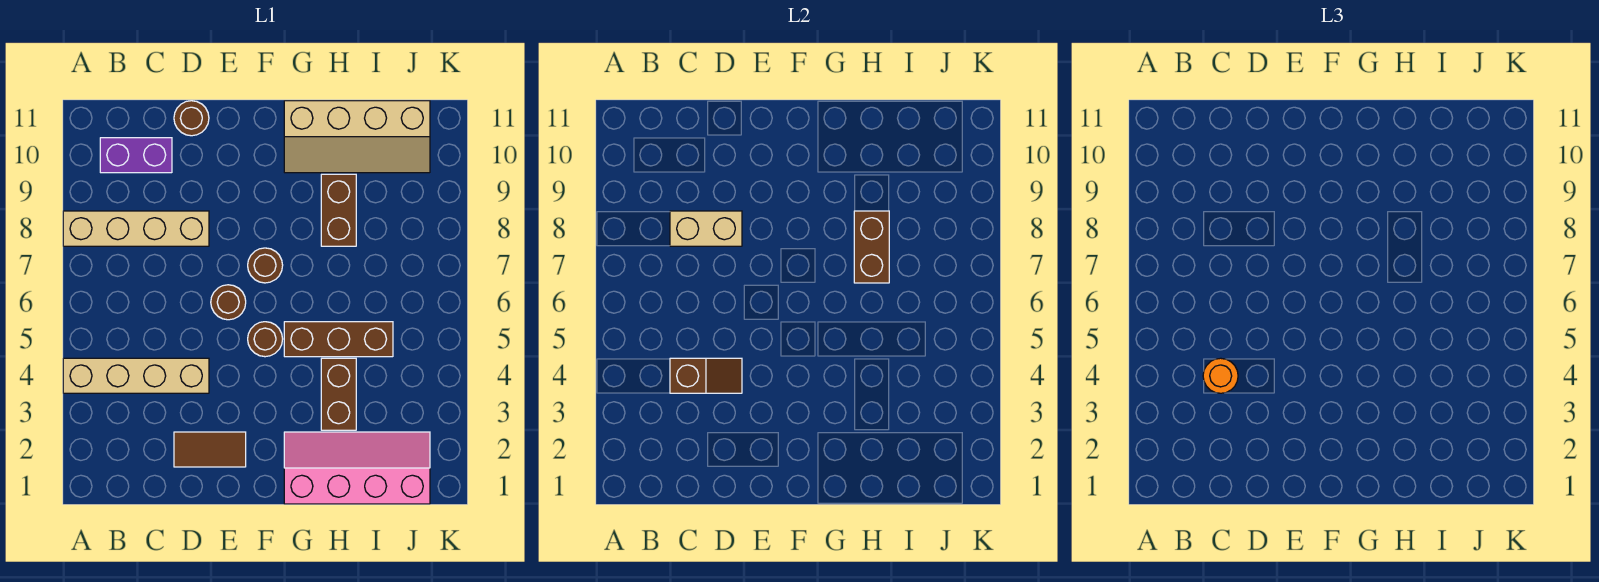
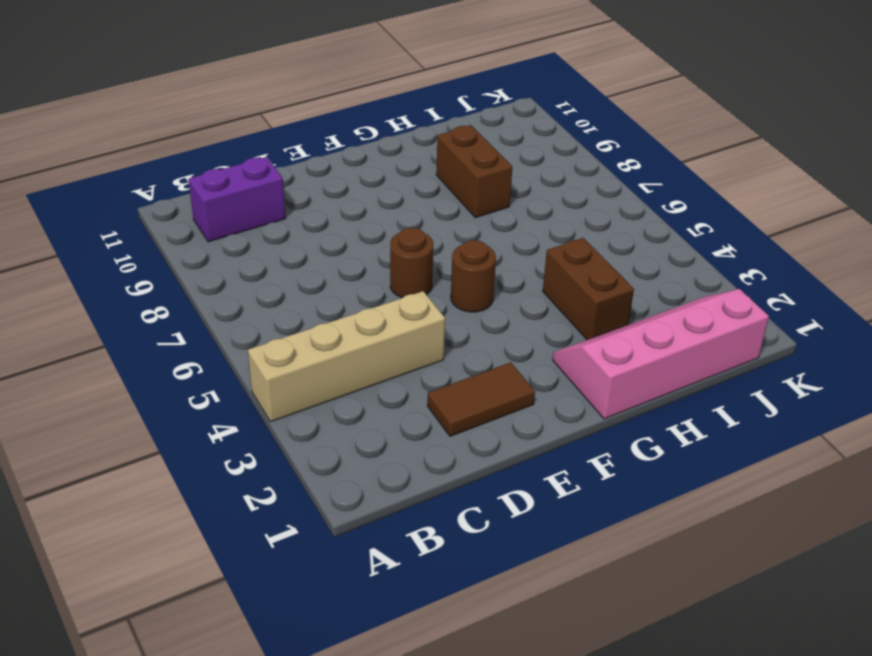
none -> tan 1x4 brick [63,211,209,246]
none -> brown 1x1 round brick [174,101,209,136]
none -> brown 1x1 round brick [248,248,283,283]

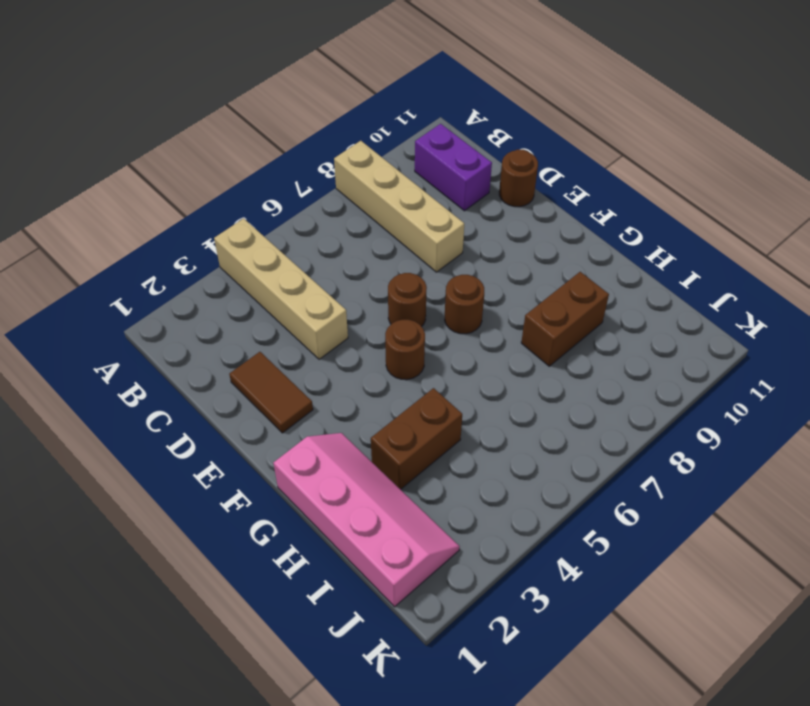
none -> brown 1x3 brick [284,322,393,357]
none -> tan 2x4 slope [284,101,430,173]
none -> brown 1x2 slope [670,358,742,393]

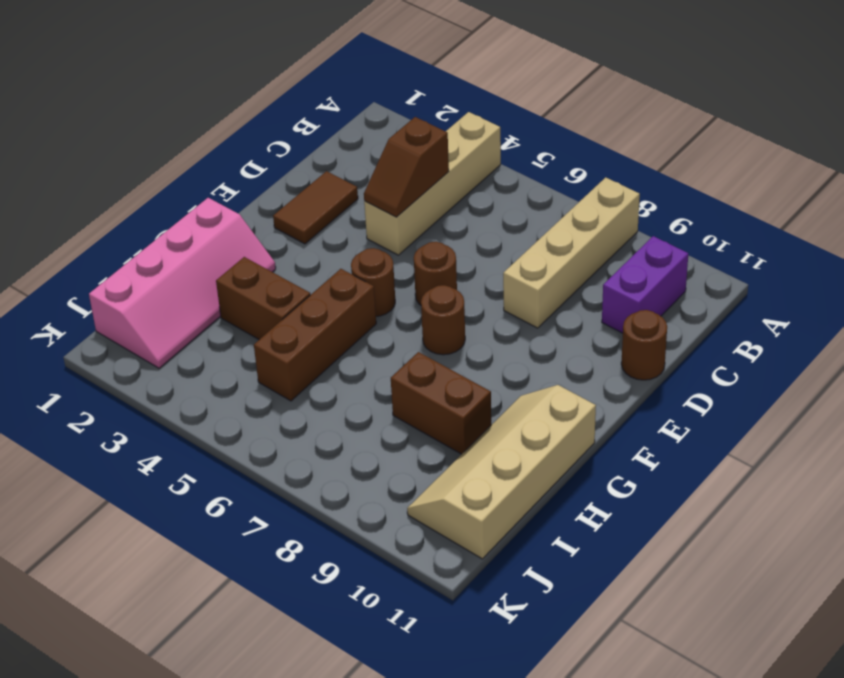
none -> tan 1x2 brick [670,211,742,246]
none -> brown 1x2 brick [854,211,889,283]
none -> orange 1x1 round brick [1203,358,1238,393]

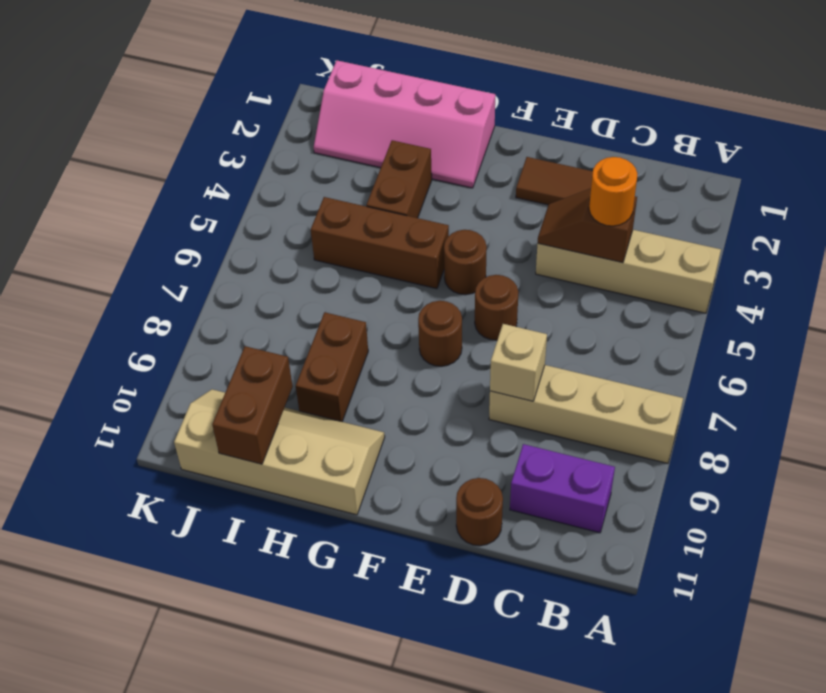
tan 1x1 brick [490,324,547,401] -> tan 1x2 brick [670,211,742,246]
brown 1x2 brick [212,346,293,464] -> brown 1x2 brick moved to [854,211,889,283]

